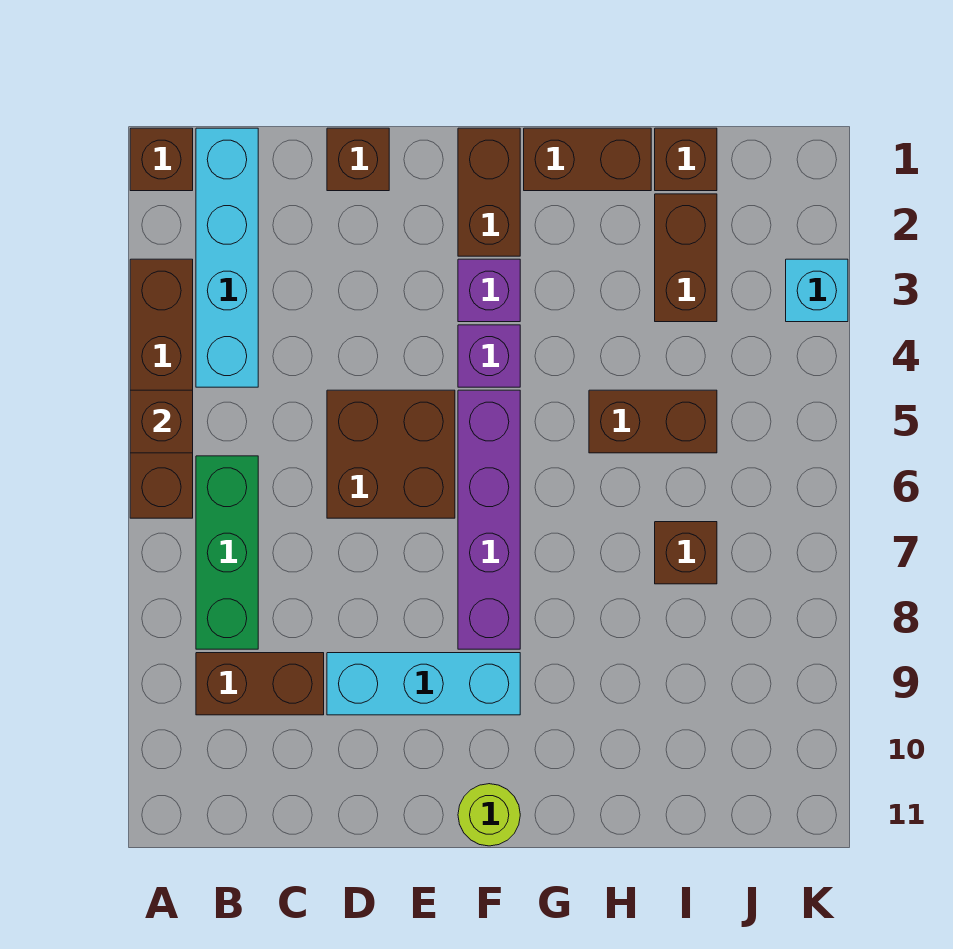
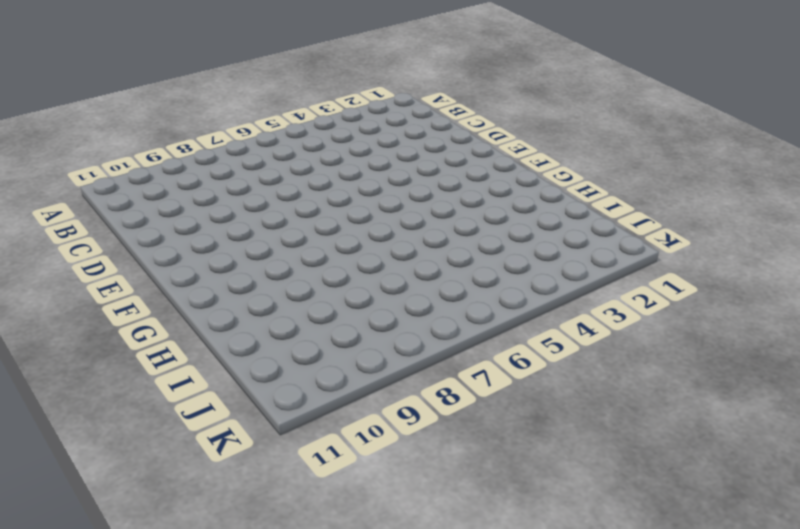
none -> brown 1x1 brick [130,128,193,191]
none -> brown 1x4 brick [130,259,193,518]
none -> cyan 1x4 brick [196,128,258,387]

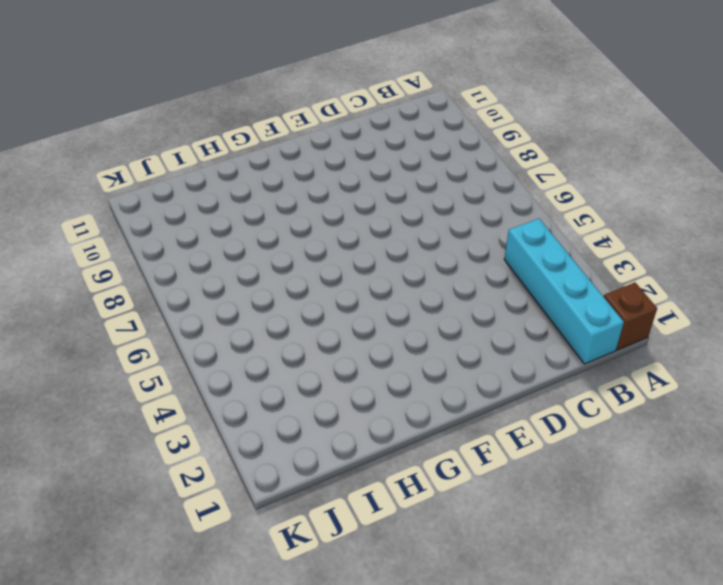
none -> brown 1x4 brick [130,259,193,518]
none -> green 1x3 brick [196,456,258,649]
none -> brown 1x2 brick [196,653,324,715]

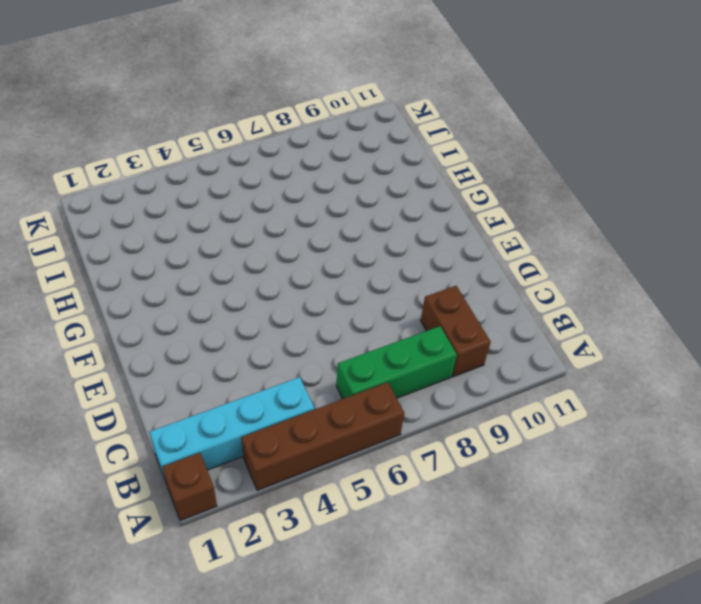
none -> brown 1x1 brick [327,128,389,191]
none -> brown 2x2 brick [327,390,455,518]
none -> cyan 1x3 brick [327,653,520,715]

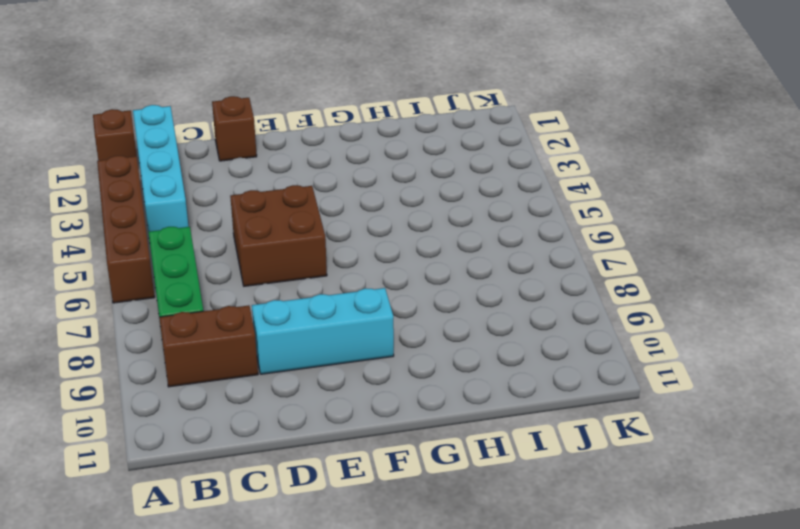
none -> brown 1x2 brick [458,128,520,256]
none -> purple 1x1 brick [458,259,520,322]
none -> purple 1x1 brick [458,325,520,387]

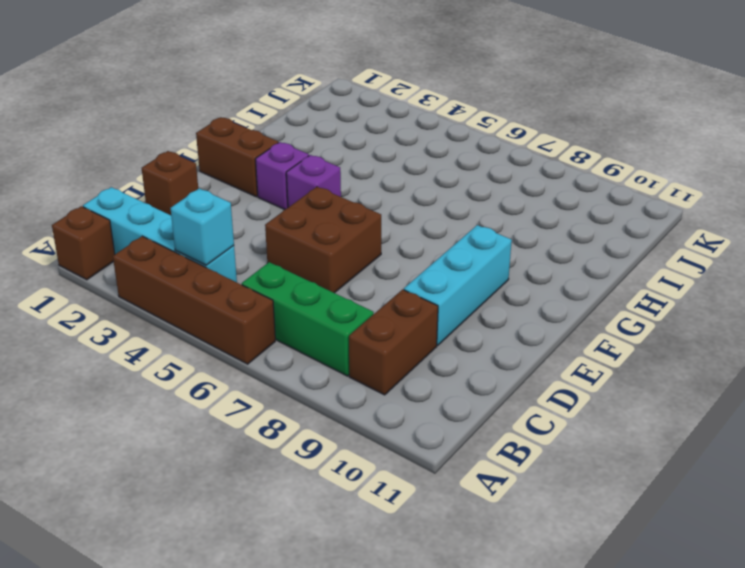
cyan 1x1 brick [171,188,234,265] -> cyan 1x1 brick moved to [786,259,848,322]
none -> purple 1x4 brick [458,390,520,649]
none -> lime 1x1 round brick [458,784,520,846]
none -> brown 1x2 brick [524,128,651,191]

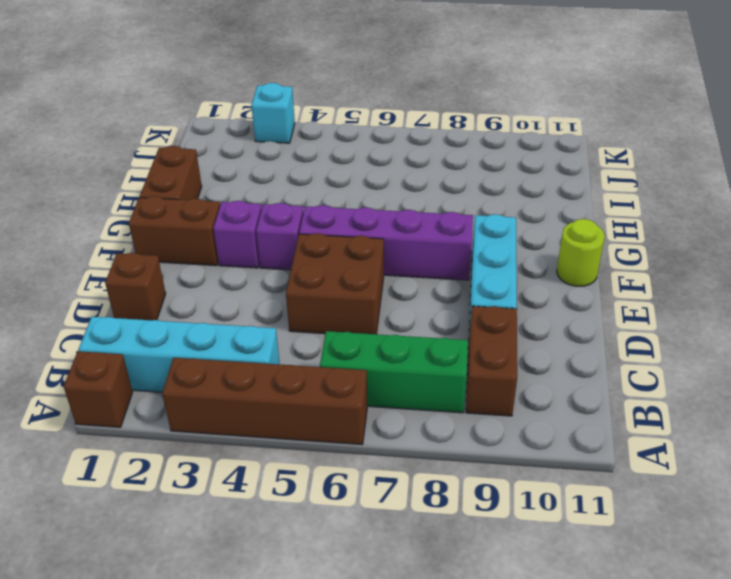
none -> brown 1x2 brick [589,390,717,453]
none -> brown 1x1 brick [655,128,717,191]
none -> brown 1x2 brick [655,194,717,322]

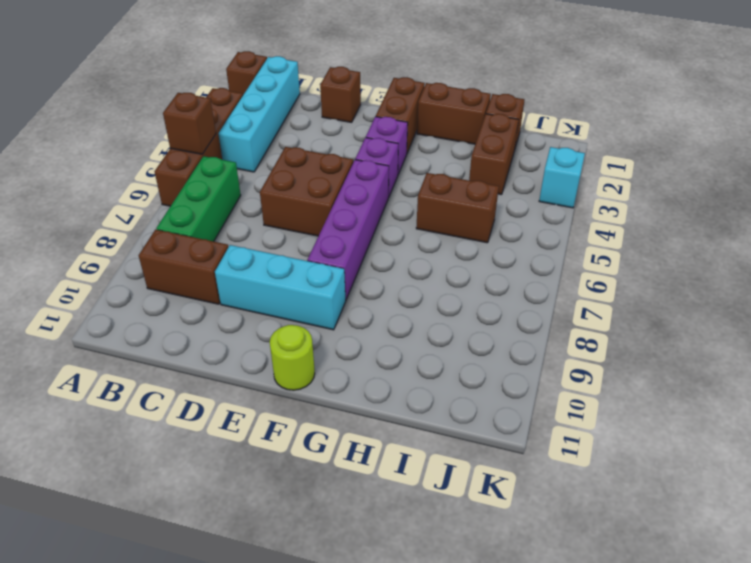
none -> brown 1x1 brick [655,522,717,584]

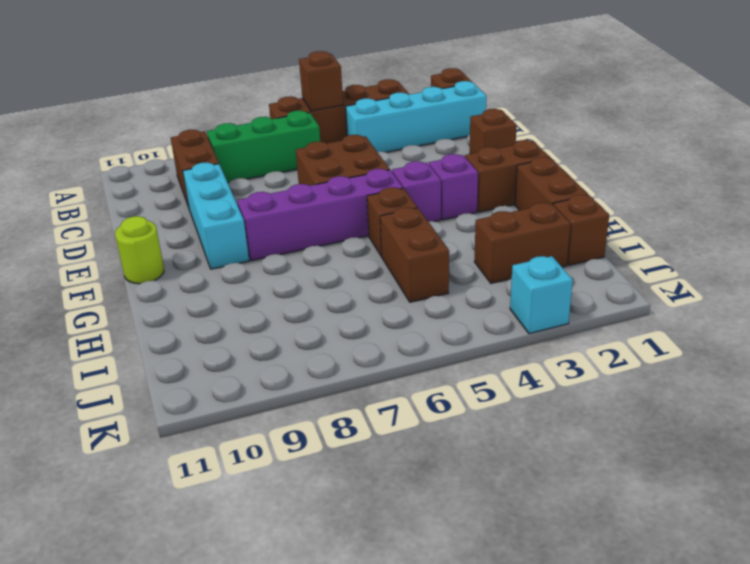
brown 1x1 brick [367,187,417,256] -> brown 1x1 brick moved to [655,522,717,584]

